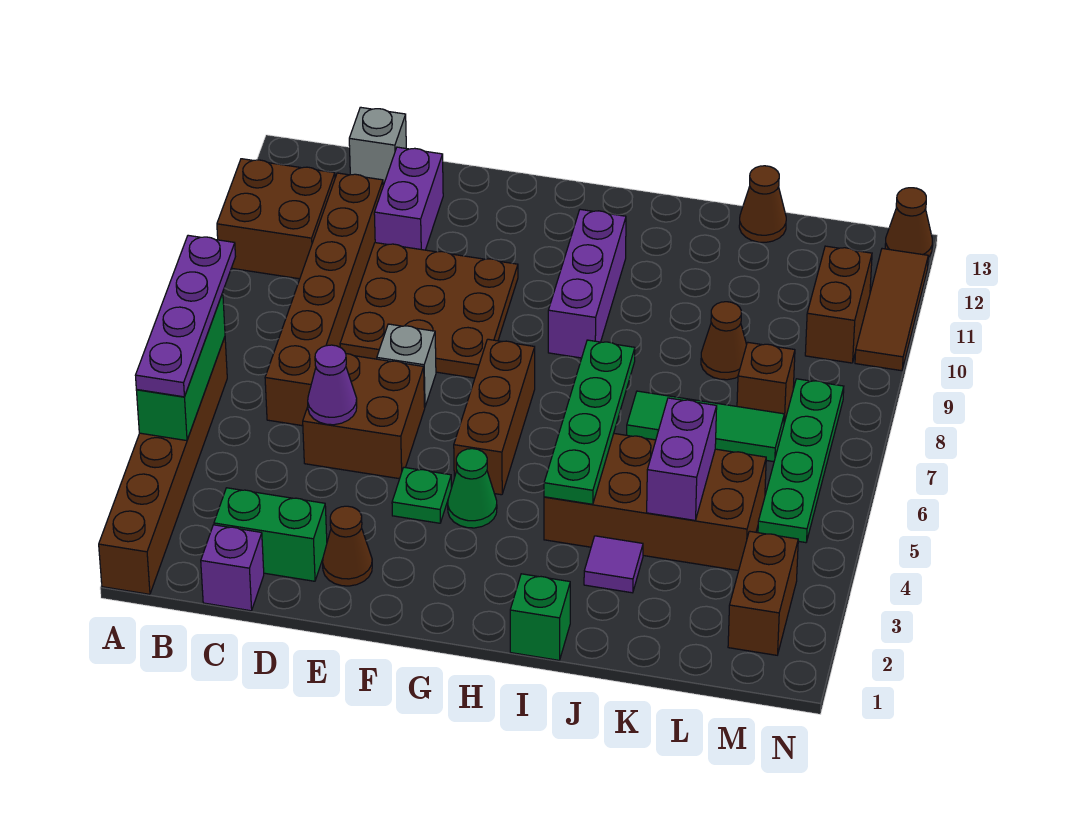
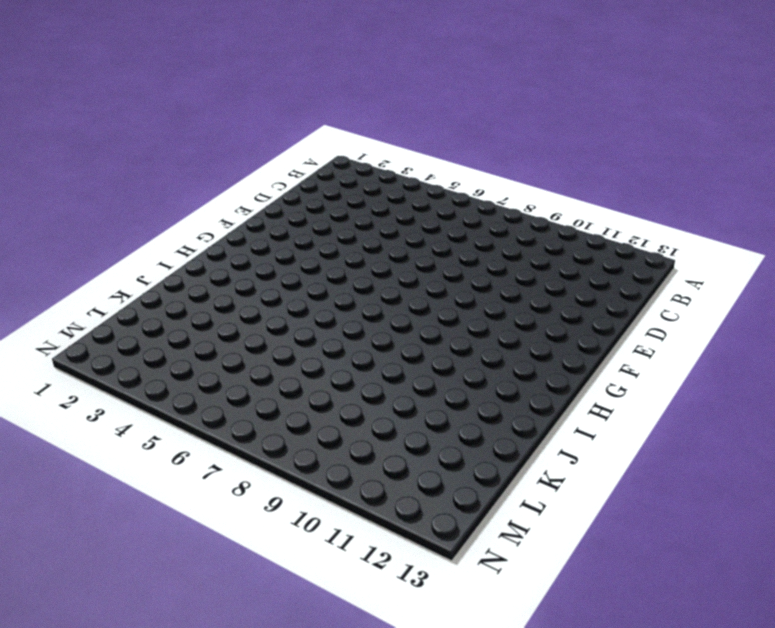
none -> brown 1x6 brick [99,337,227,594]
none -> brown 2x2 brick [217,159,335,279]
none -> purple 1x1 brick [201,525,264,611]
none -> green 1x2 brick [214,488,327,581]

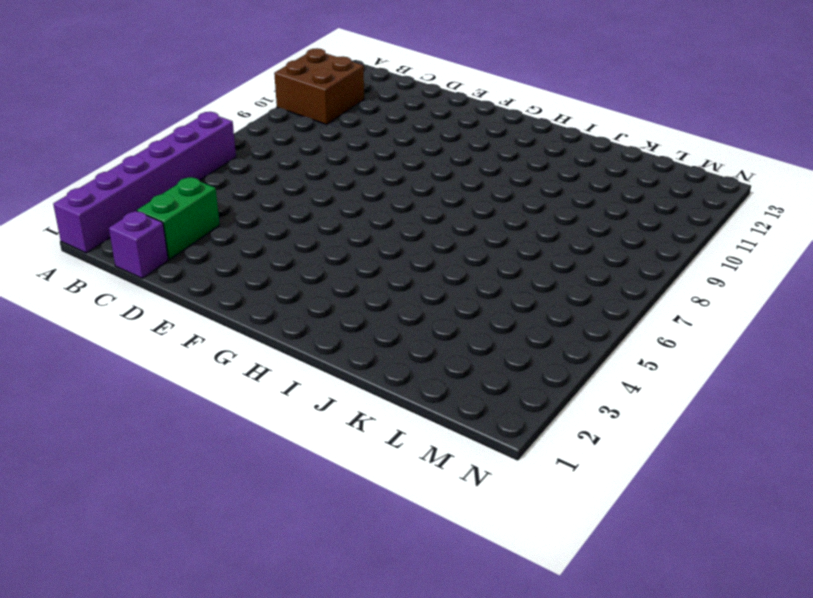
purple 1x6 brick [53,112,236,253] -> brown 1x6 brick [99,337,227,594]
green 1x2 brick [137,177,220,260] -> green 1x2 brick turned to [214,488,327,581]
none -> brown 1x6 brick [265,173,383,426]
none -> grey 1x1 brick [349,107,406,185]
none -> brown 2x2 brick [303,354,425,479]
none -> brown 3x3 plate [340,243,518,378]

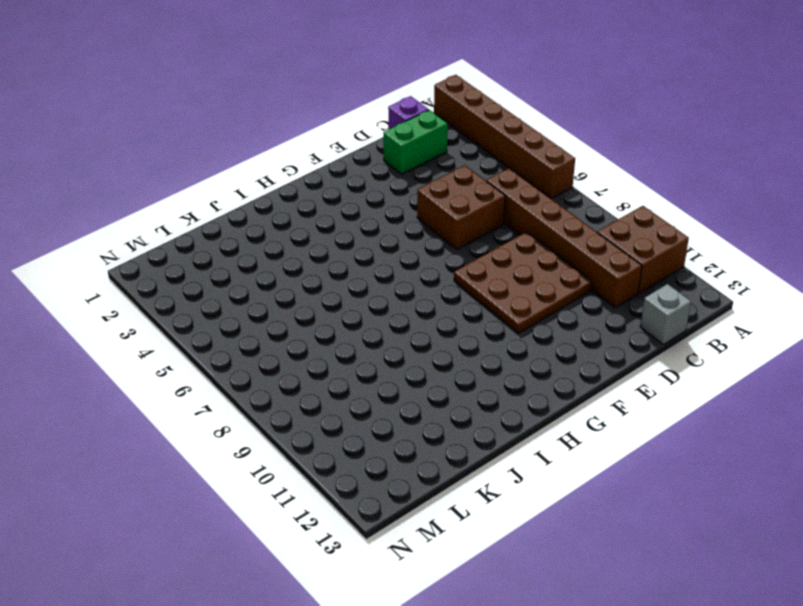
none -> purple 1x2 brick [374,147,443,250]
none -> brown 1x1 cone [323,506,372,586]
none -> grey 1x1 brick [377,324,436,407]
none -> green 1x1 plate [392,467,451,523]

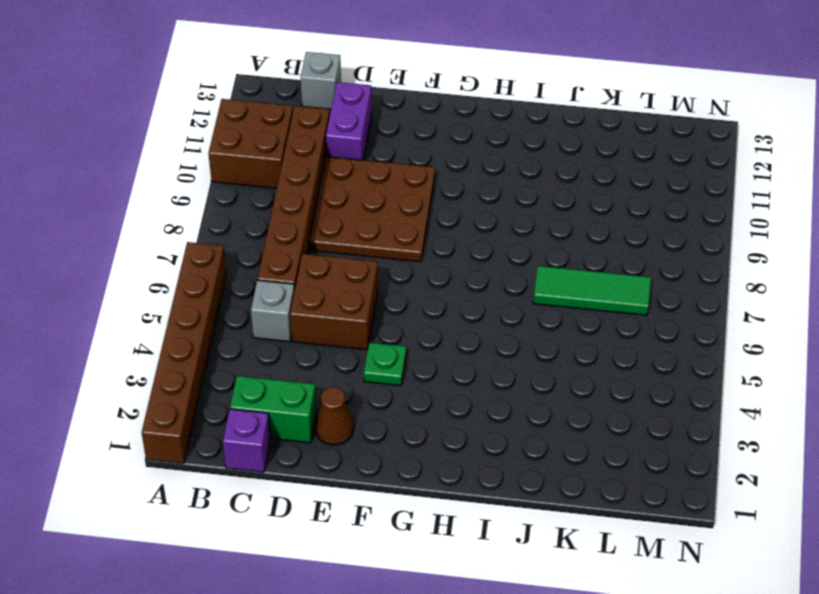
grey 1x1 brick [251,280,295,342] -> grey 1x1 brick moved to [377,324,436,407]
none -> green 1x1 cone [448,449,497,528]
none -> brown 1x3 brick [454,339,535,495]
none -> purple 1x3 brick [548,209,626,358]
none -> green 1x1 brick [510,574,570,660]

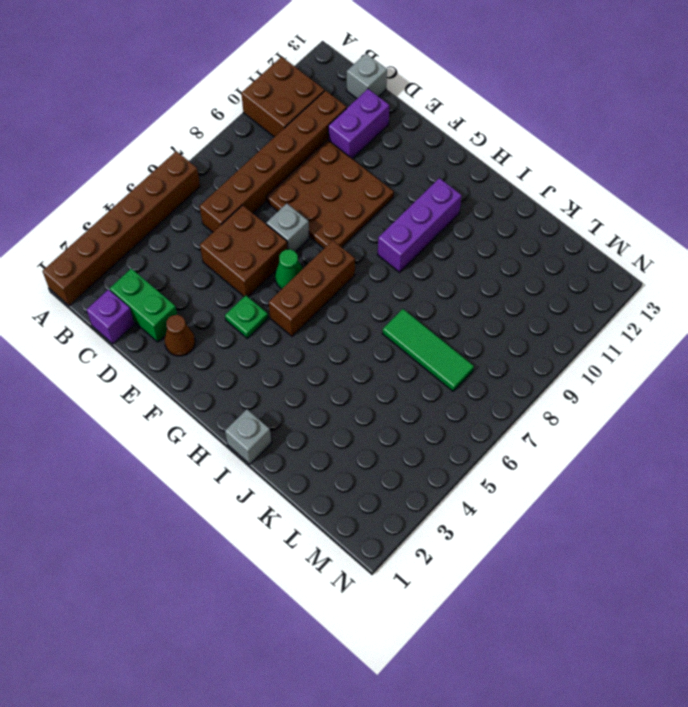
green 1x1 cone [275,249,303,289] -> green 1x1 cone moved to [448,449,497,528]
grey 1x1 brick [225,409,271,464] -> green 1x1 brick [510,574,570,660]
none -> brown 2x4 brick [544,434,766,571]
none -> purple 1x1 tile [584,536,643,593]
none -> brown 1x1 cone [701,302,747,380]
none -> brown 1x1 cone [739,166,786,242]

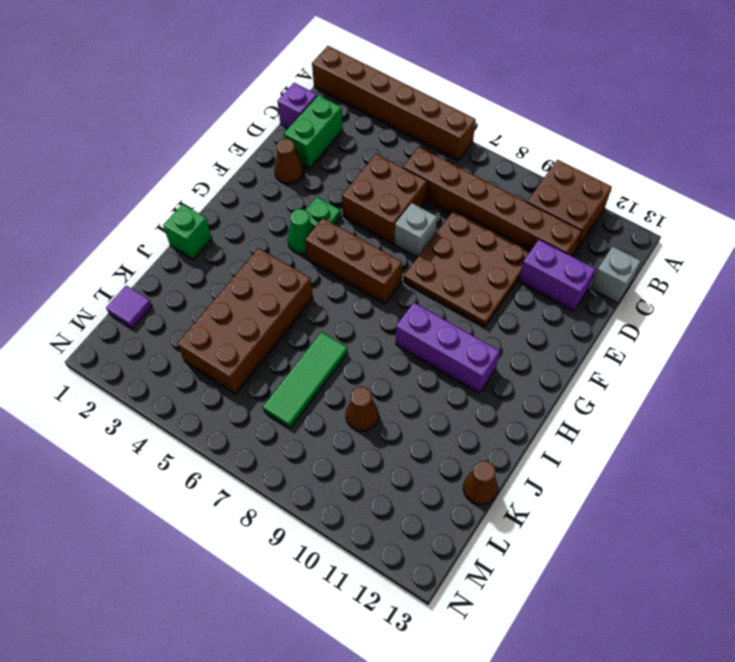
purple 1x1 tile [106,286,152,328] -> purple 1x1 tile moved to [584,536,643,593]
none -> brown 1x1 brick [737,342,795,423]
none -> brown 1x2 brick [728,531,798,655]
none -> green 1x4 plate [758,379,844,543]
none -> brown 1x2 brick [805,246,872,363]

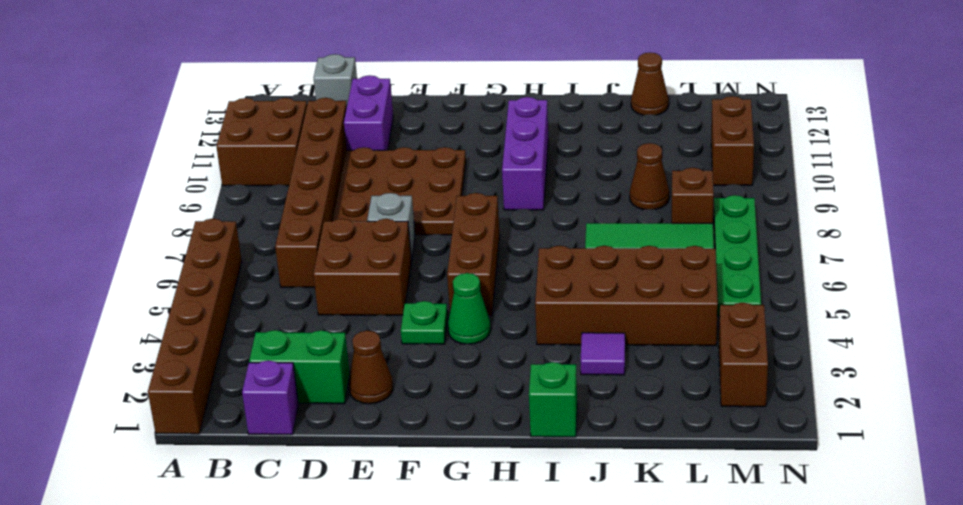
none -> brown 1x3 tile [855,249,928,371]
none -> brown 1x1 cone [885,188,932,257]
none -> green 1x3 brick [136,293,225,441]
none -> purple 1x1 cone [308,345,357,425]

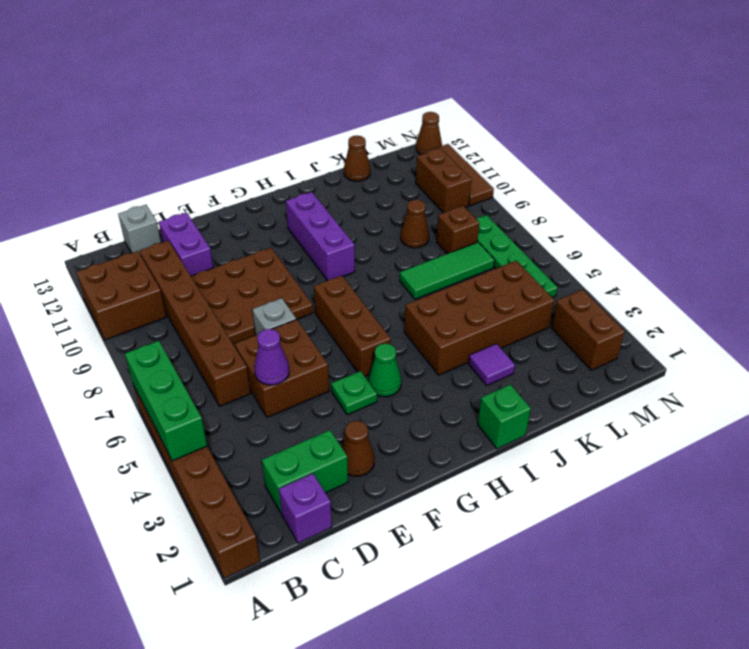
none -> green 1x4 plate [544,340,635,504]
none -> purple 1x2 brick [647,398,717,520]
none -> purple 1x4 plate [135,235,235,397]

